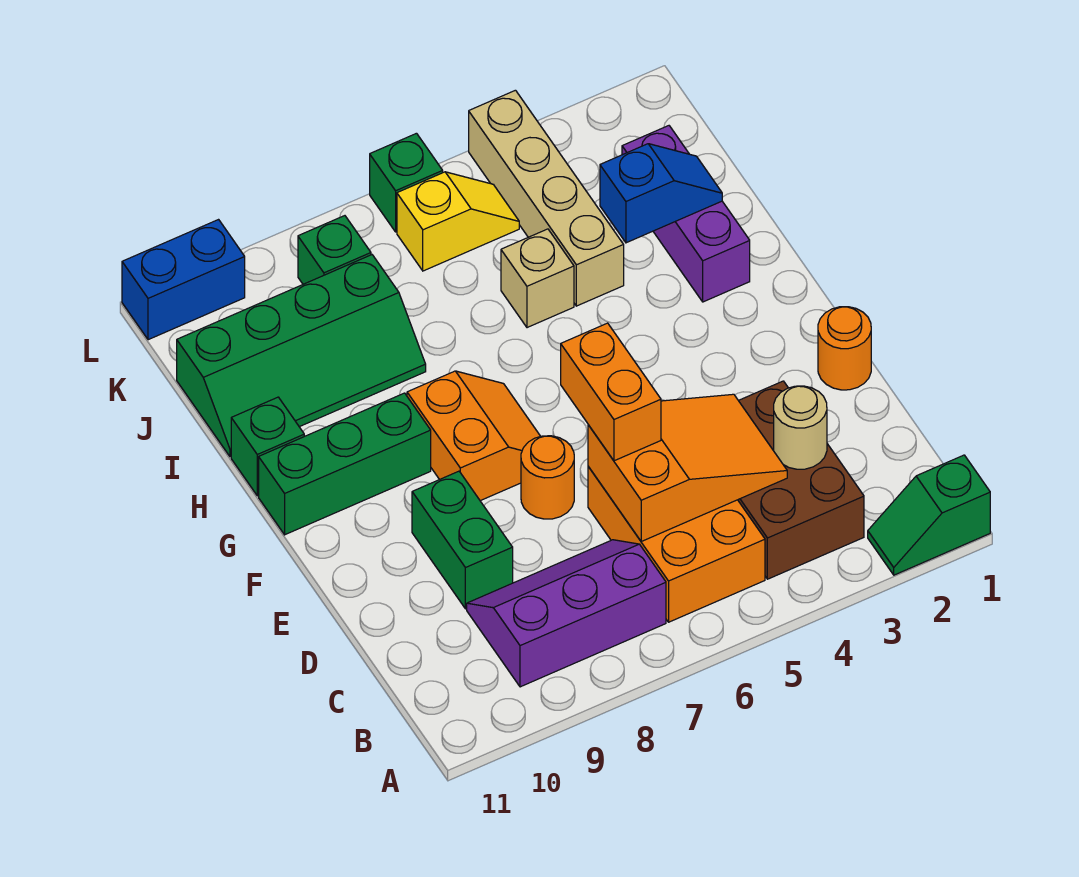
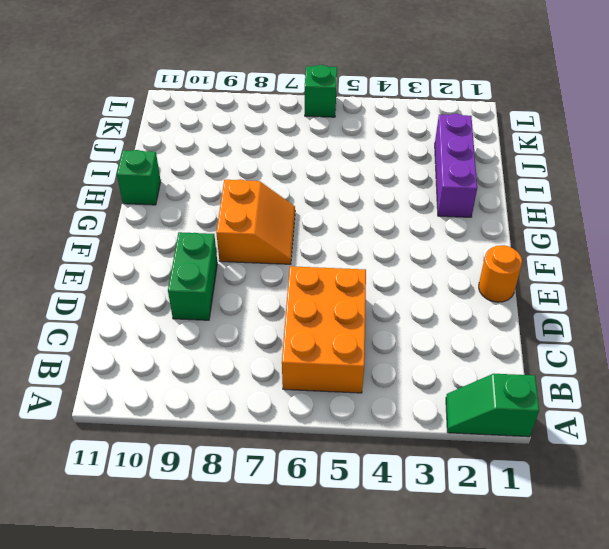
none -> brown 2x3 brick [738,381,864,579]
none -> purple 2x3 slope [467,540,666,687]
none -> orange 1x1 round brick [521,436,574,519]

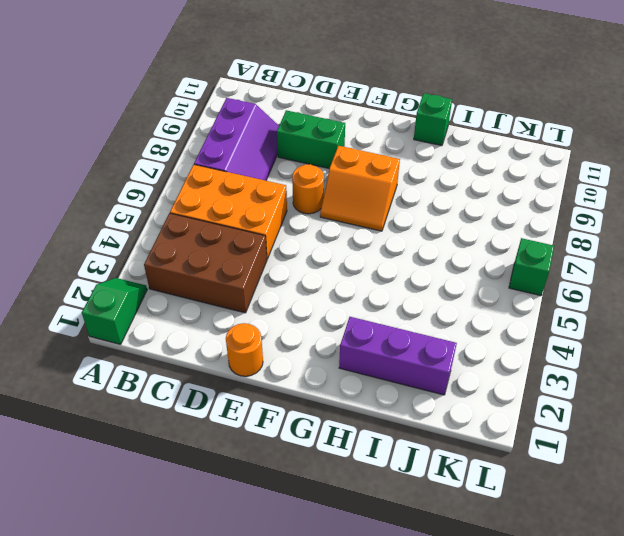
none -> green 1x3 brick [259,393,431,535]
none -> tan 1x4 brick [469,90,624,306]
none -> tan 1x1 brick [501,229,574,328]

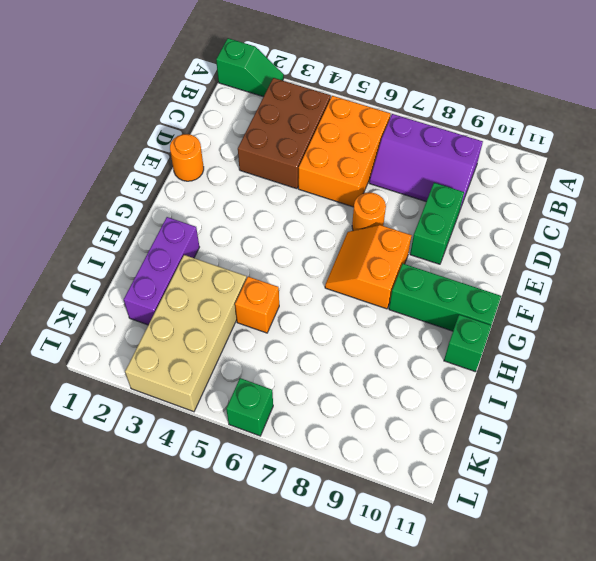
tan 2x4 brick [125,255,246,412] -> tan 1x4 brick [469,90,624,306]
orange 1x1 brick [235,277,279,333] -> tan 1x1 brick [501,229,574,328]
none -> green 2x4 slope [177,255,426,457]
none -> yellow 1x2 slope [397,172,519,271]
none -> green 1x1 brick [298,216,371,284]

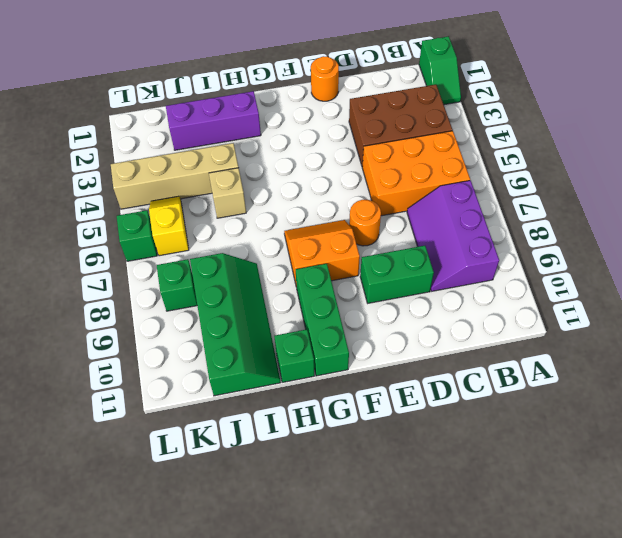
none -> blue 1x2 brick [122,220,245,340]
none -> tan 1x1 round brick [774,386,827,469]
none -> orange 2x3 slope [588,394,787,541]

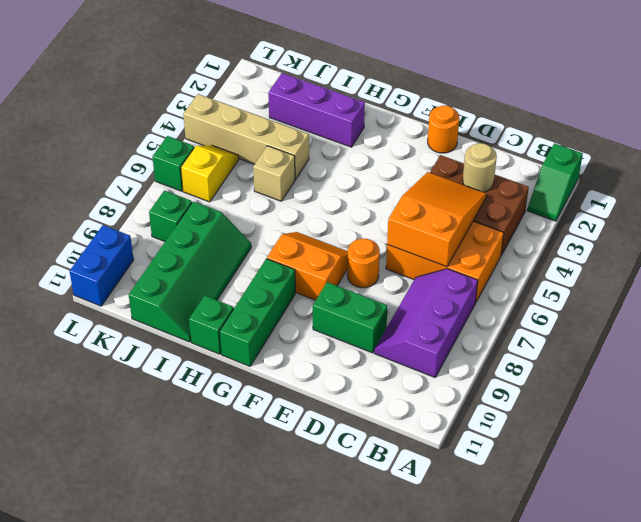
none -> blue 1x2 slope [600,144,722,243]
none -> orange 1x2 brick [561,323,661,461]

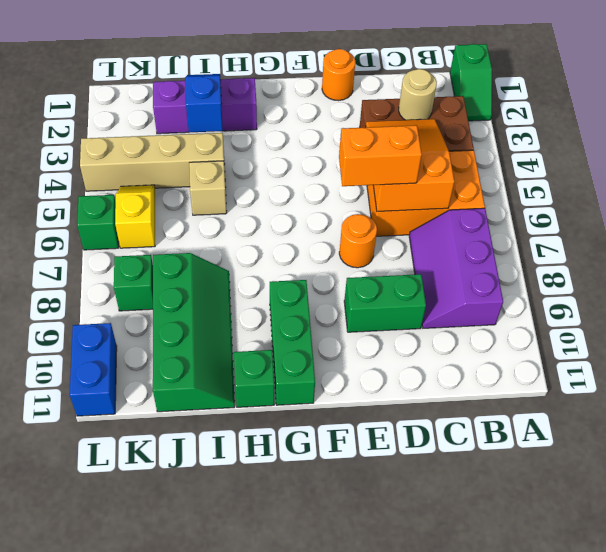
none -> orange 2x2 slope [407,371,540,501]

